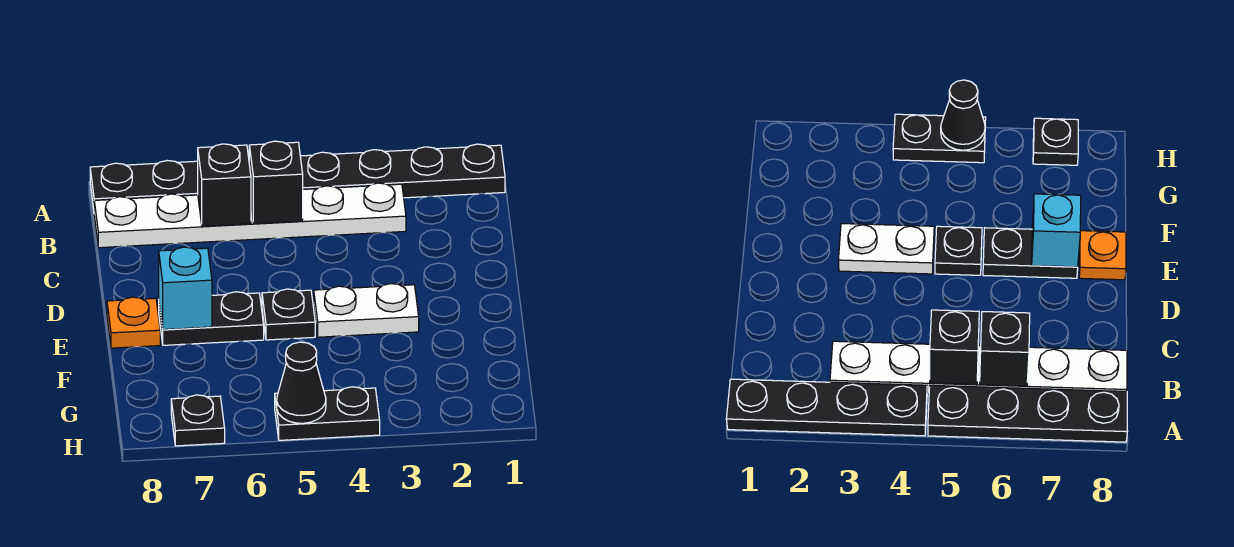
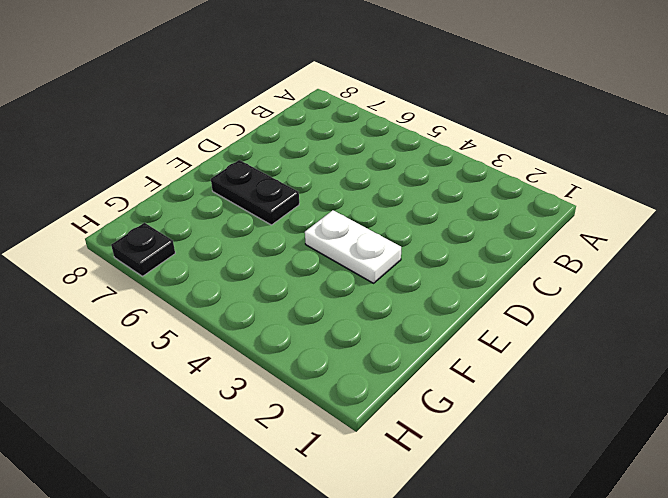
none -> black 1x4 plate [300,144,505,198]
none -> black 1x4 plate [90,161,198,209]
none -> white 1x6 plate [94,183,406,248]

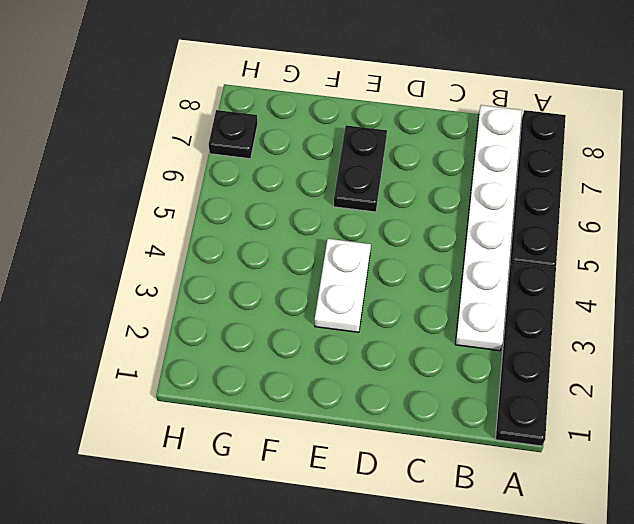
none -> black 1x1 plate [262,289,315,340]
none -> orange 1x1 plate [107,297,160,348]
none -> black 1x2 plate [275,387,380,440]

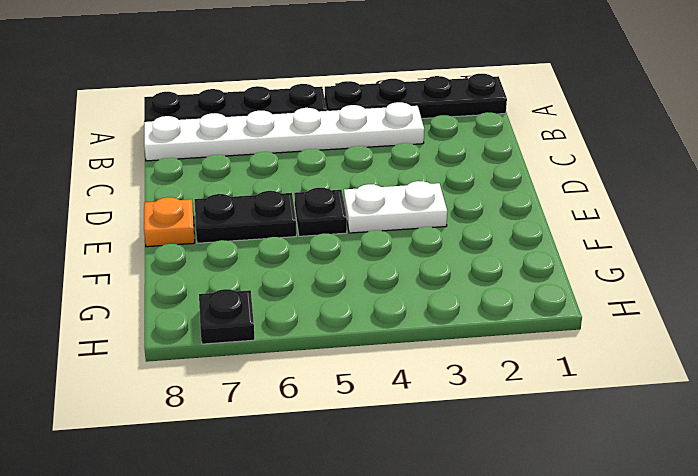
none -> black 1x2 plate [275,387,380,440]
none -> black 1x1 brick [249,141,303,224]
none -> black 1x1 brick [198,144,251,226]

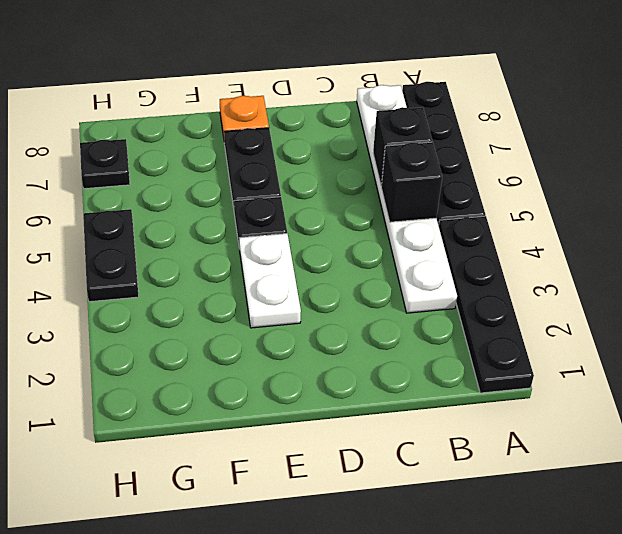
none -> cyan 1x1 brick [159,247,212,330]
none -> black 1x1 cone [277,342,326,423]

